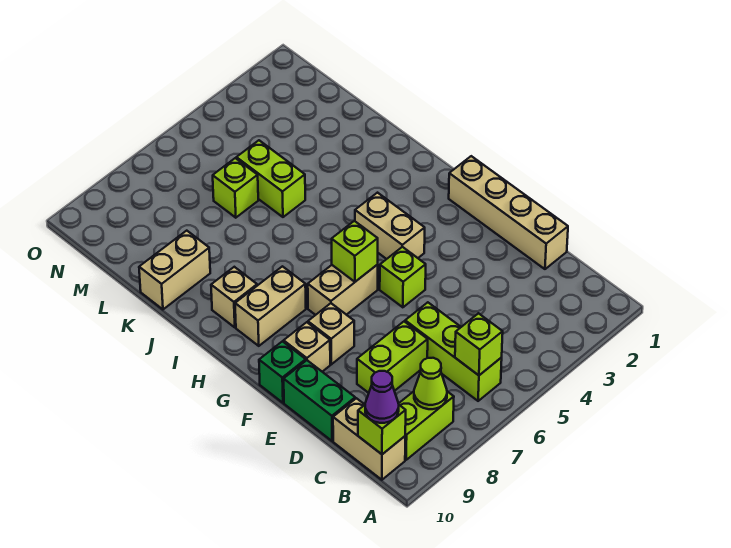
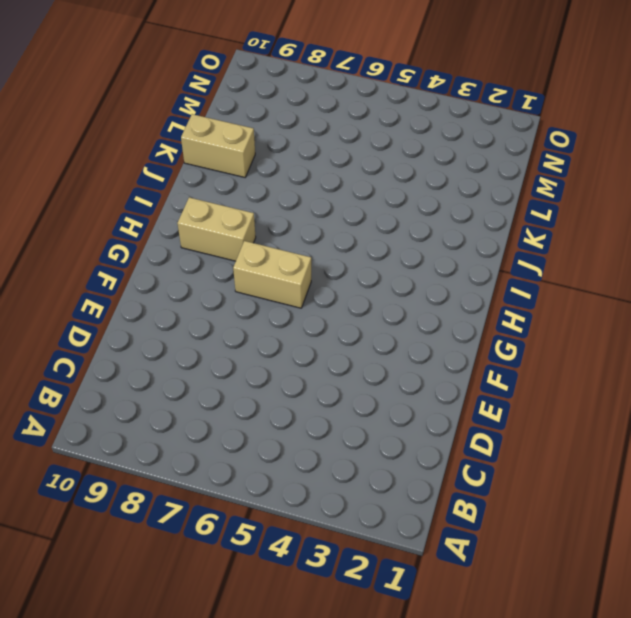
none -> lime 1x3 brick [405,302,502,401]
none -> lime 1x2 brick [399,391,454,460]
none -> tan 1x2 brick [333,398,405,480]

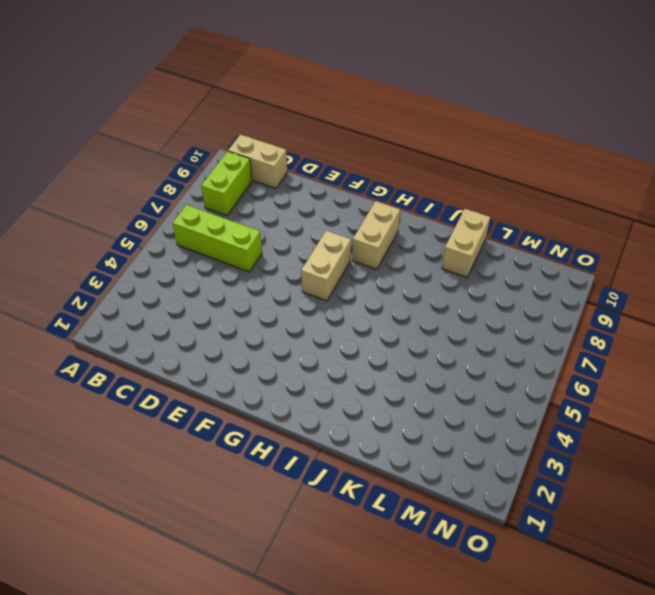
none -> tan 1x4 brick [449,156,568,269]
none -> lime 1x2 brick [357,322,428,393]
none -> green 1x2 brick [284,360,355,441]

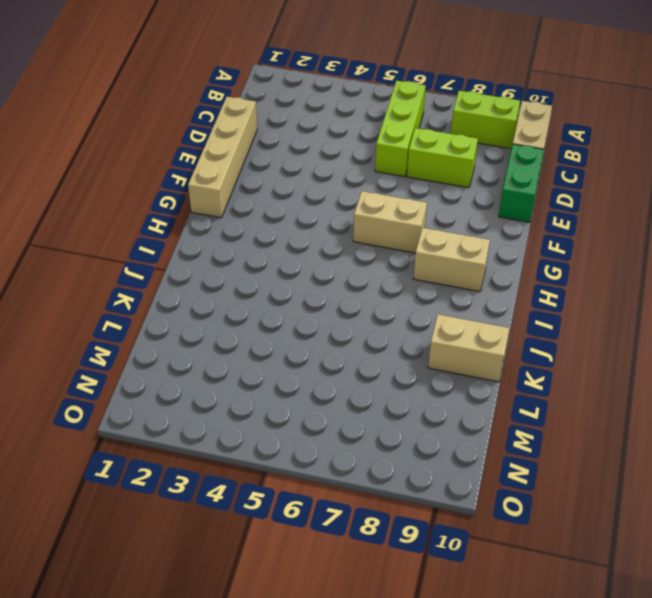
none -> lime 1x1 brick [380,247,426,307]
none -> tan 1x1 brick [308,303,354,364]
none -> tan 1x1 brick [284,322,330,372]

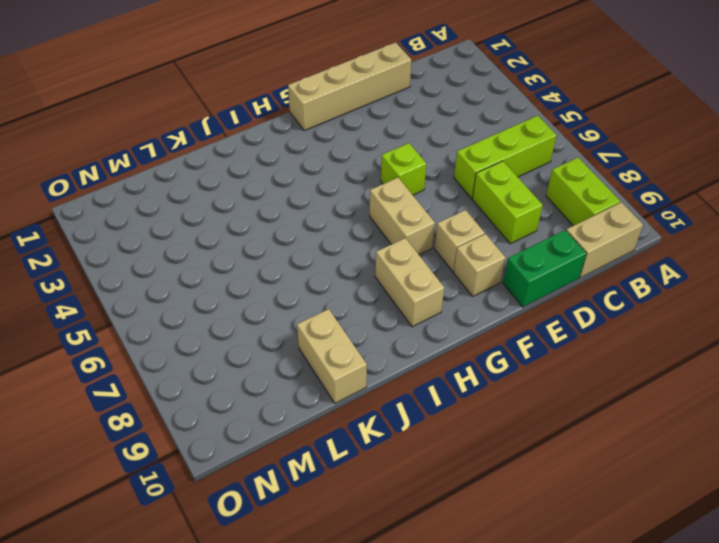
none -> green 1x1 brick [259,341,306,403]
none -> tan 1x2 brick [355,193,425,259]
none -> tan 1x1 brick [211,267,257,327]

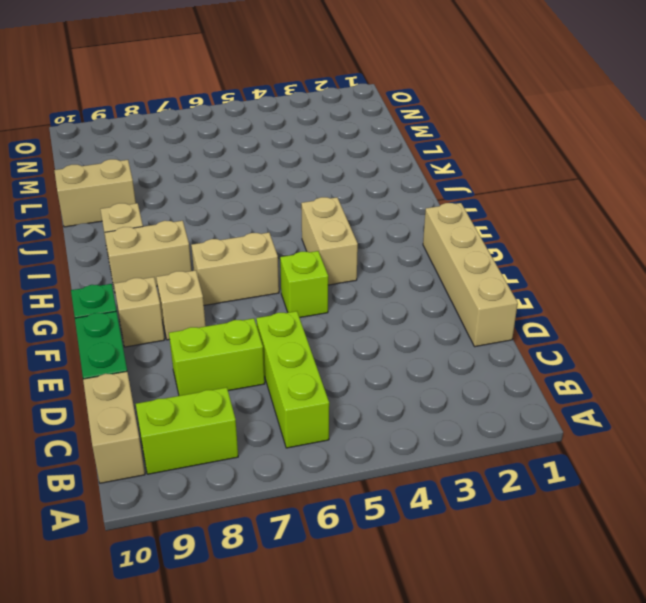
none -> lime 1x2 brick [236,140,305,217]
none -> lime 1x1 brick [213,158,258,218]
none -> lime 1x1 brick [455,313,503,375]

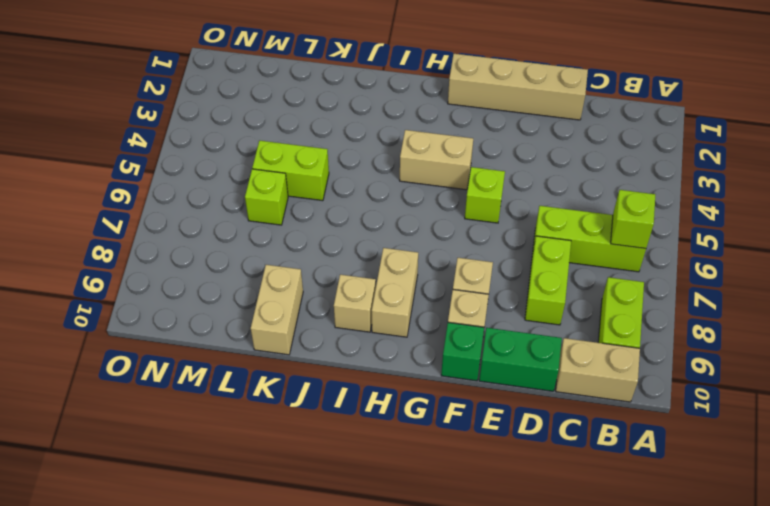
none -> tan 1x2 brick [308,265,378,315]
none -> lime 1x1 cone [414,358,447,409]
none -> lime 1x1 brick [358,405,406,454]

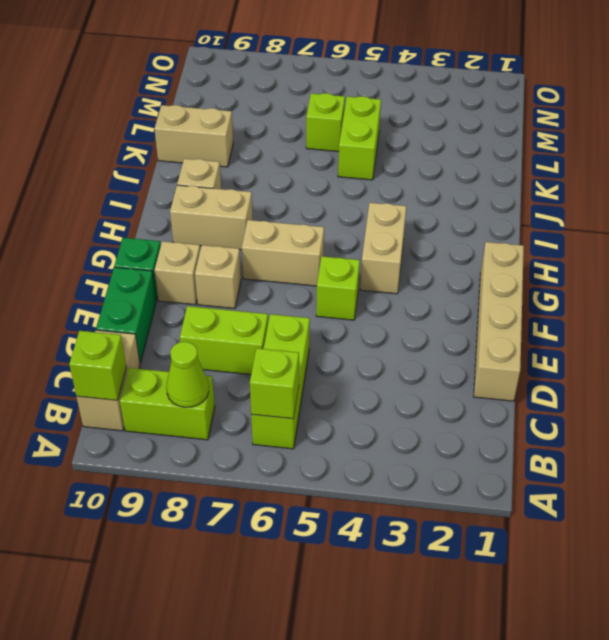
none -> lime 1x1 brick [332,221,378,282]
none -> purple 1x1 cone [365,371,399,423]

